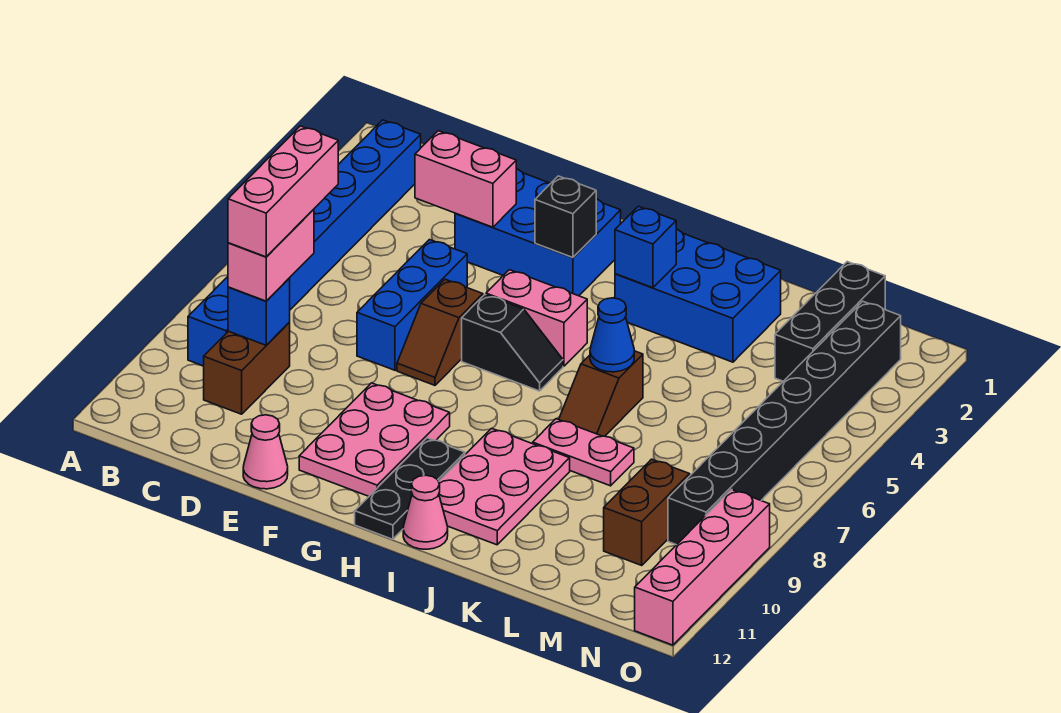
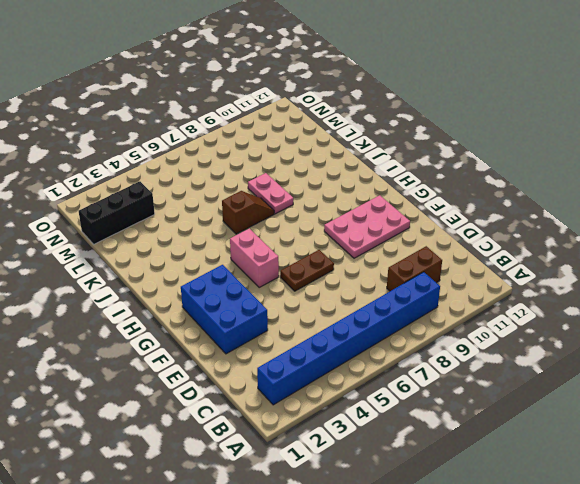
brown 1x2 plate [280,250,334,291] -> brown 1x2 slope [397,279,483,385]
none -> blue 1x3 brick [357,240,467,370]
none -> pink 1x1 cone [243,415,288,489]
none -> black 1x2 slope [462,295,563,391]

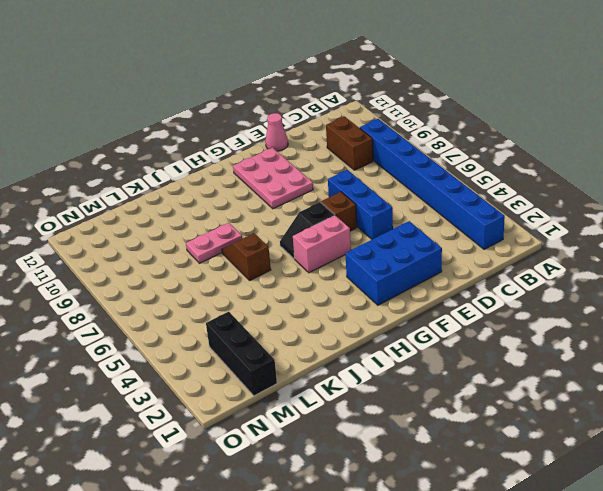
none -> black 1x3 plate [355,438,465,539]
none -> blue 2x3 brick [615,229,781,362]
none -> pink 2x3 plate [439,428,570,545]

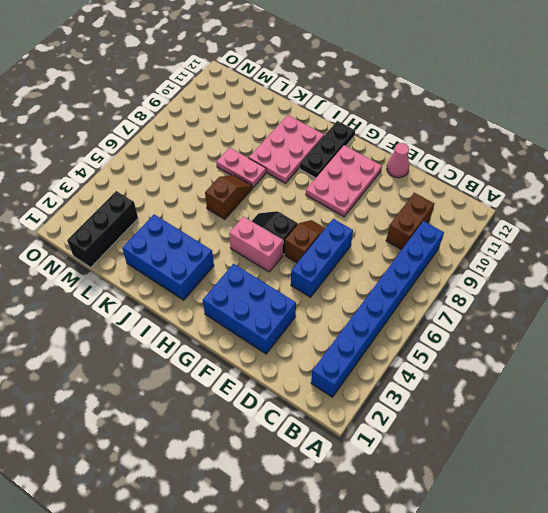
none -> pink 1x1 cone [403,475,448,549]
none -> brown 1x2 brick [604,459,690,565]
none -> black 1x8 brick [668,301,901,545]

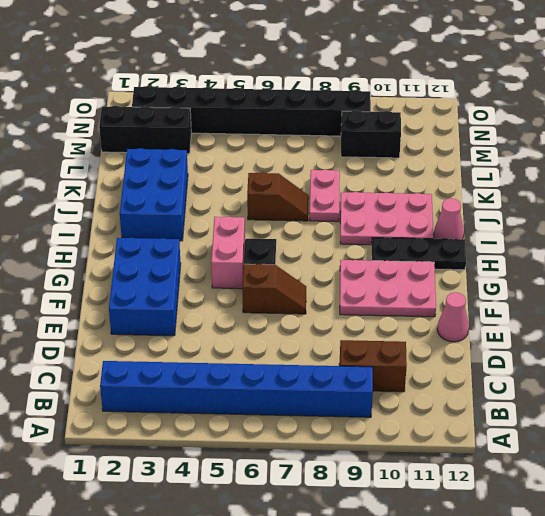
black 1x2 brick [341,110,401,158] -> brown 1x2 brick [604,459,690,565]
none -> blue 1x3 brick [357,240,467,370]
none -> pink 1x4 brick [635,490,770,645]
none -> blue 1x1 brick [228,279,290,345]

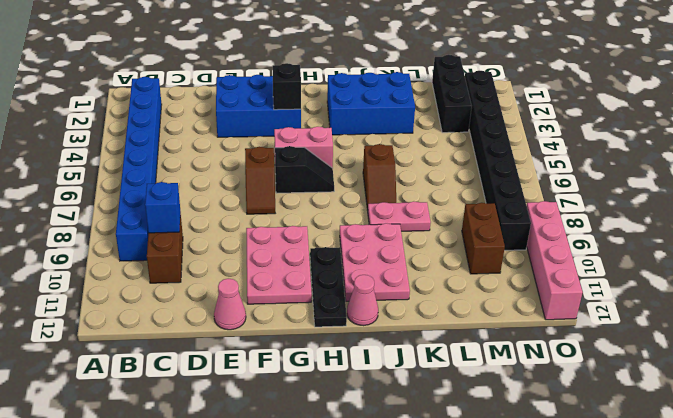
none -> blue 1x3 brick [357,240,467,370]
none -> pink 1x2 brick [415,131,516,227]
none -> blue 1x1 brick [615,206,676,288]

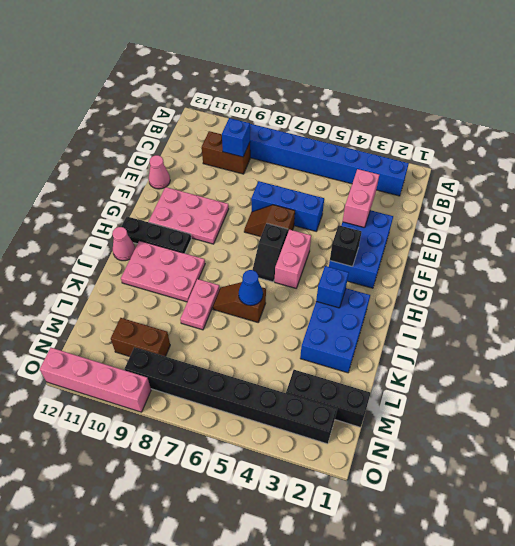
none -> pink 1x2 brick [228,209,314,301]
none -> pink 1x3 brick [228,126,338,257]

